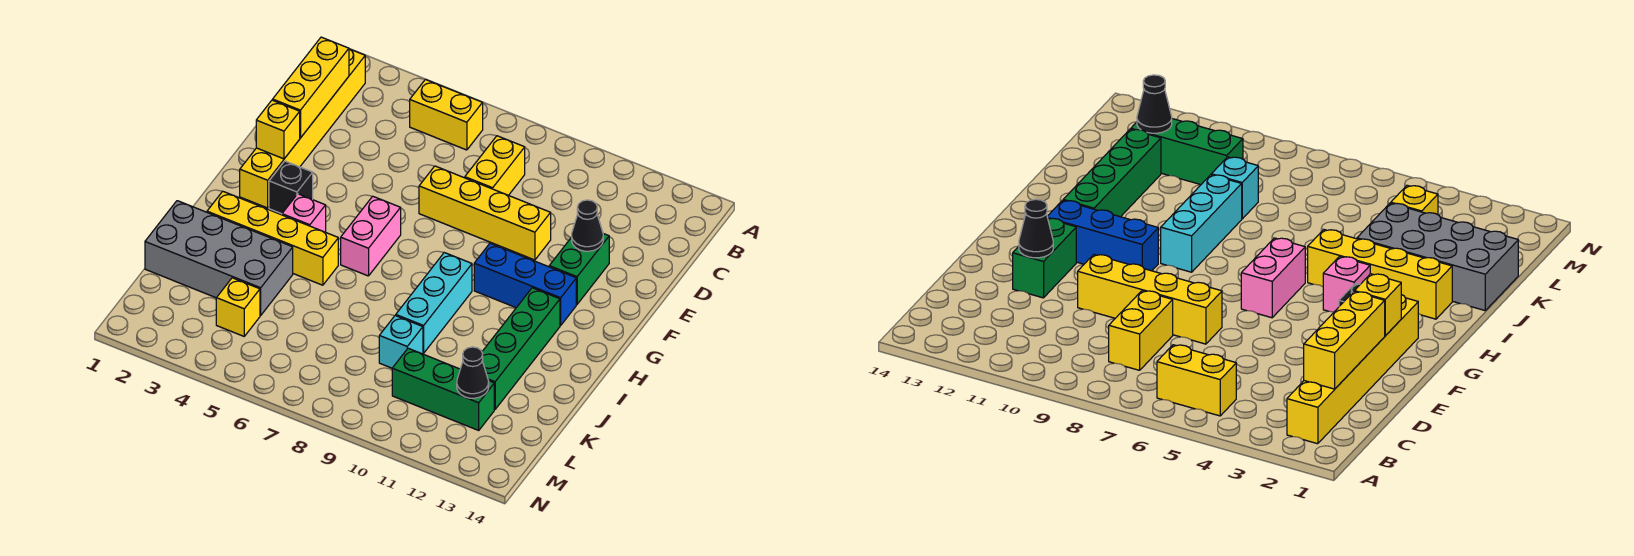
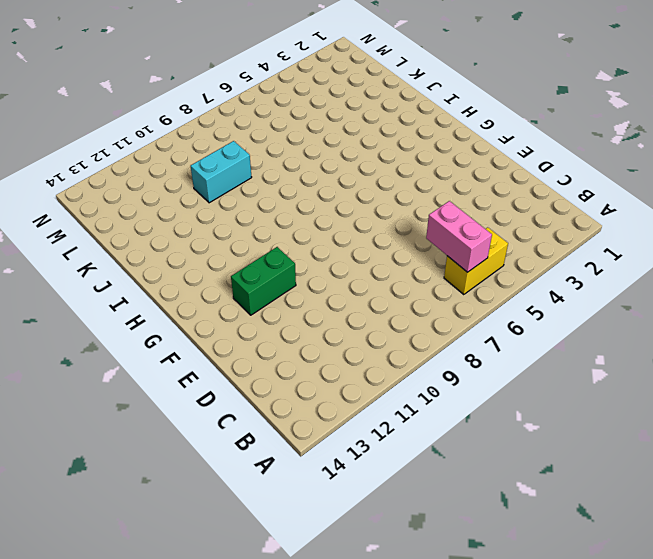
pink 1x2 brick [426,201,492,272] -> pink 1x2 brick moved to [341,196,401,276]
green 1x2 brick [231,247,296,315] -> green 1x2 brick turned to [549,234,609,304]
cyan 1x2 brick [191,141,252,203] -> cyan 1x1 brick [379,315,423,368]
none -> yellow 1x6 brick [240,49,365,208]
none -> yellow 1x2 brick [465,136,525,195]
none -> yellow 1x4 brick [419,166,551,260]

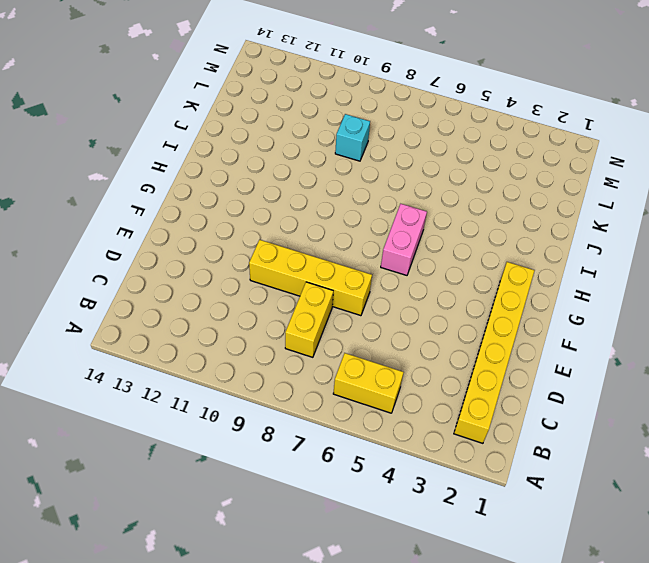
none -> green 1x2 brick [549,234,609,304]
none -> black 1x1 brick [269,161,313,214]
none -> blue 1x3 brick [474,243,576,325]

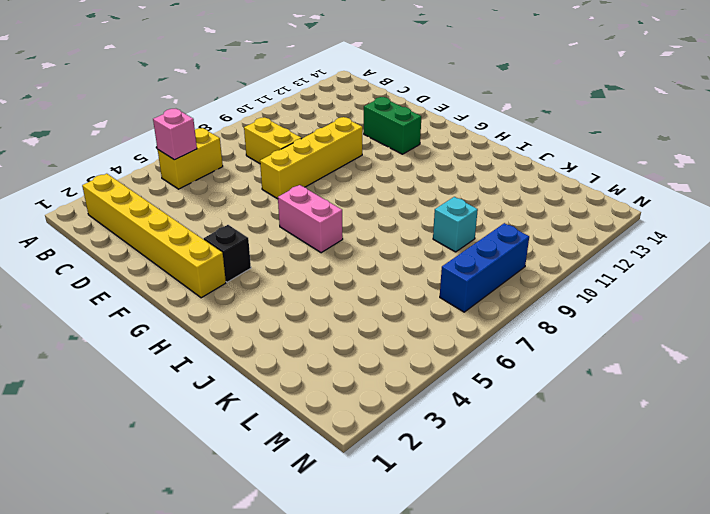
pink 1x1 brick [153,109,197,160] -> pink 1x1 brick moved to [282,194,326,232]
blue 1x3 brick [440,223,529,312] -> blue 1x3 brick moved to [474,243,576,325]
none -> cyan 1x3 brick [396,253,472,353]
none -> green 1x4 brick [482,288,560,409]
none -> yellow 1x4 brick [207,191,338,285]

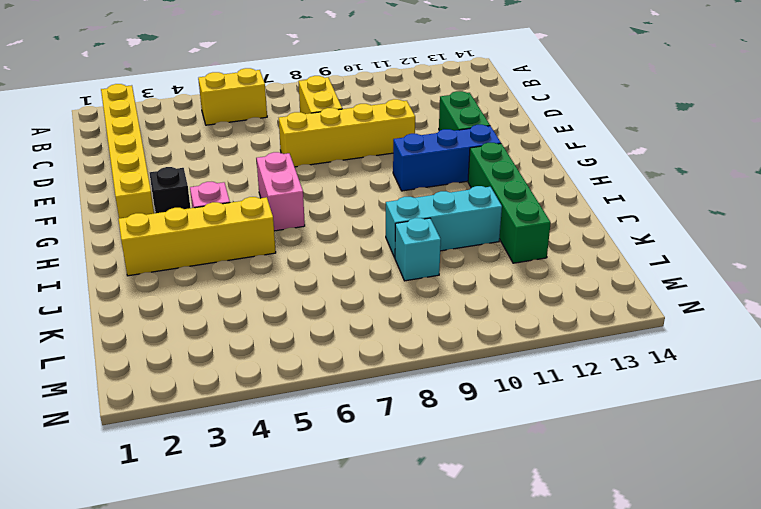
cyan 1x3 brick [386,186,502,258] -> cyan 1x3 brick turned to [396,253,472,353]
none -> grey 2x4 brick [145,201,293,315]
none -> yellow 1x1 brick [216,278,260,336]
none -> green 1x3 brick [392,348,494,430]

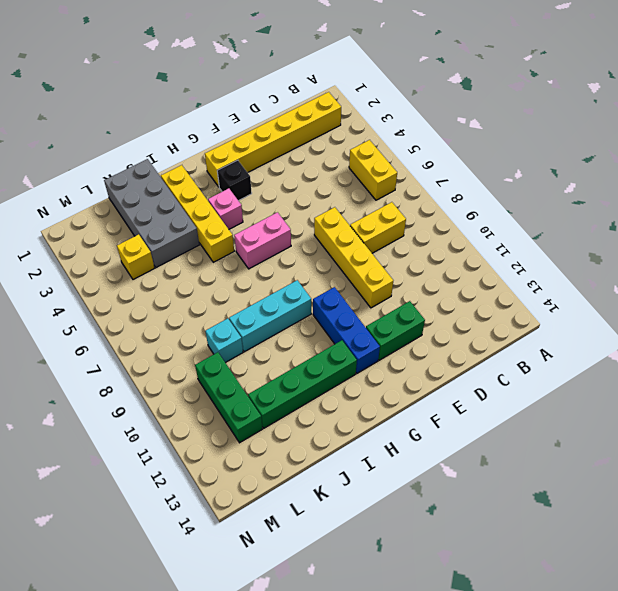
none -> yellow 1x3 brick [273,37,349,138]
none -> black 1x1 cone [572,200,603,251]
none -> yellow 1x1 brick [256,100,300,159]

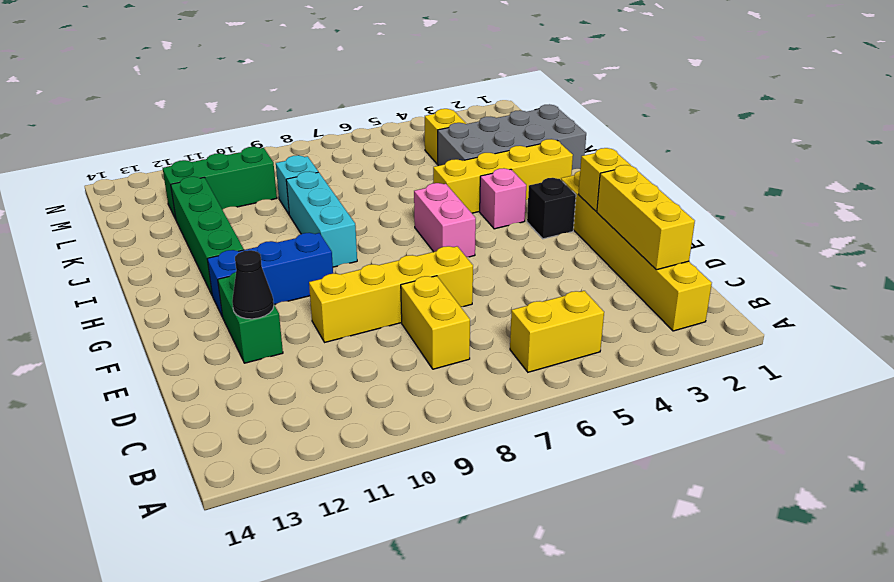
none -> black 1x1 cone [457,347,489,398]

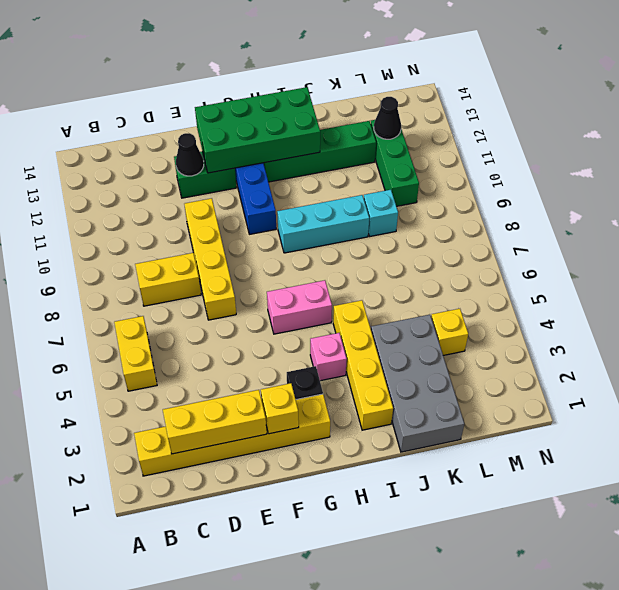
green 2x4 brick [195,87,320,173] -> none

